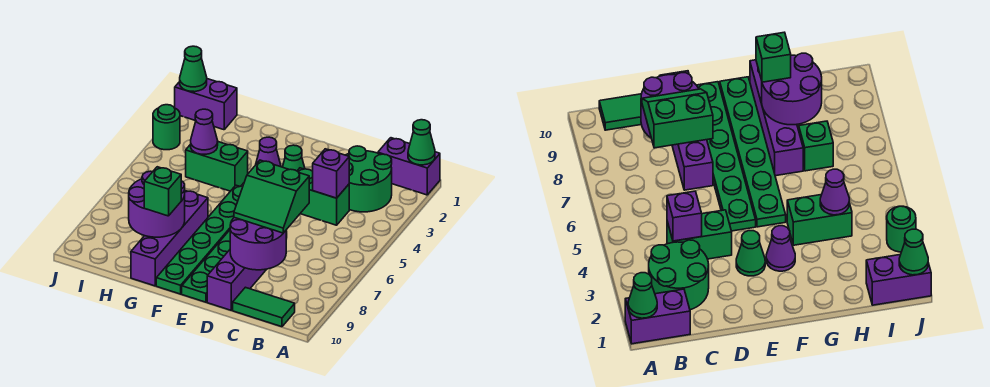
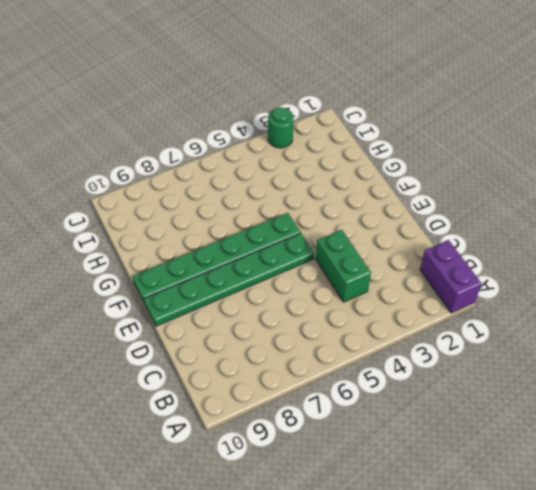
none -> green 2x2 round brick [346,146,392,212]
none -> green 1x2 tile [233,287,295,327]
none -> purple 1x4 brick [207,250,266,310]

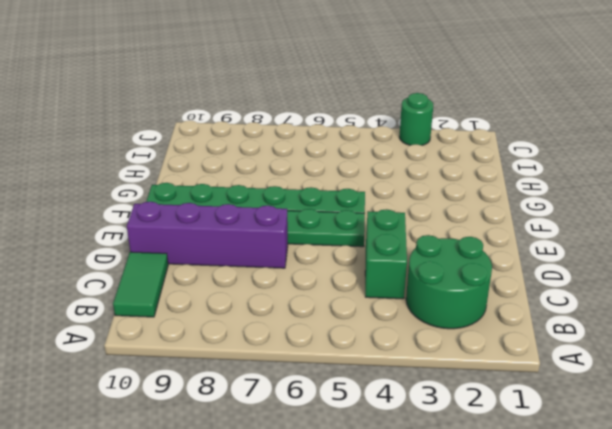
none -> purple 1x2 brick [378,138,440,195]
none -> green 1x1 cone [283,145,305,171]
none -> purple 1x1 cone [256,137,281,167]

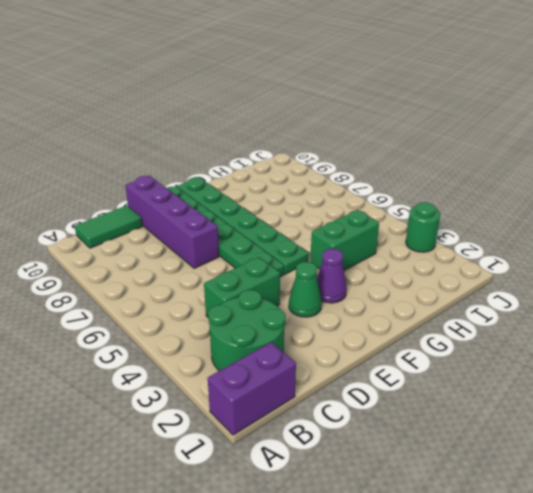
none -> purple 1x4 brick [131,190,208,286]
none -> green 1x1 brick [799,121,833,171]
none -> purple 1x2 brick [175,79,237,130]

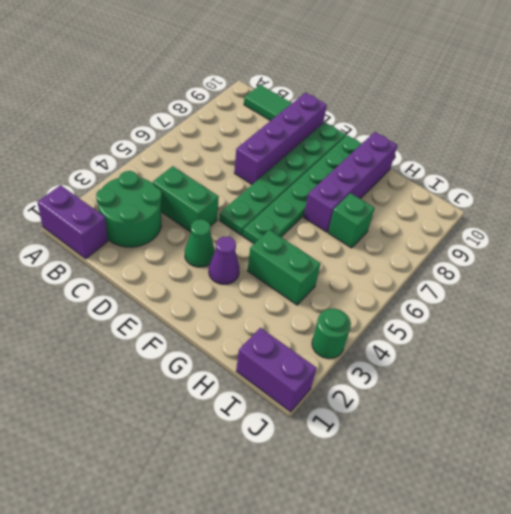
none -> green 1x1 cone [408,120,435,165]
none -> purple 1x1 brick [313,149,349,198]
none -> purple 2x2 round brick [230,218,286,270]

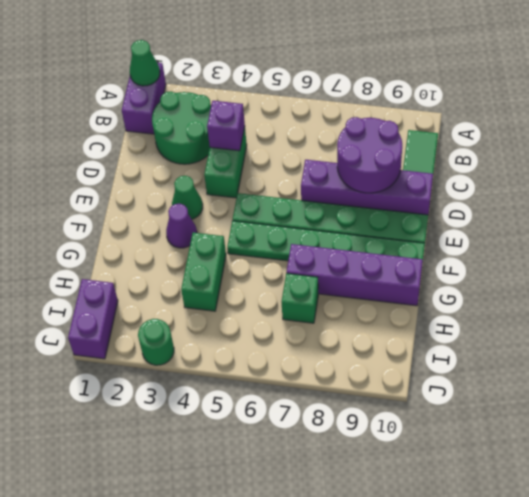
none -> purple 2x2 round brick [129,171,185,237]
none -> purple 1x1 cone [191,109,218,154]
none -> green 1x1 cone [180,46,207,92]

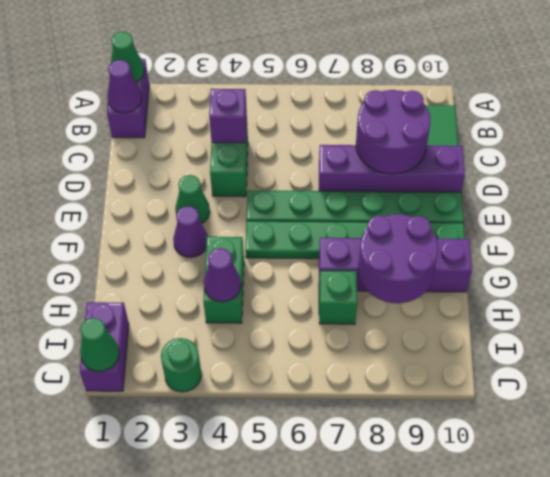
purple 1x1 cone [107,60,142,113] -> none
none -> green 2x2 round brick [346,146,392,212]
none -> green 2x2 slope [234,160,309,233]
none -> green 1x1 brick [144,167,181,216]

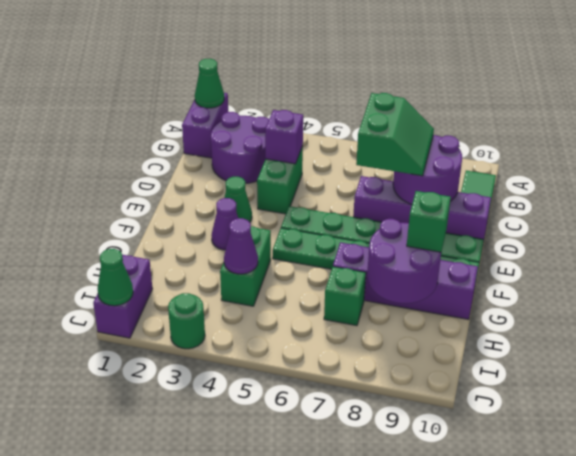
purple 2x2 round brick [211,112,269,183] -> green 2x2 round brick [346,146,392,212]

